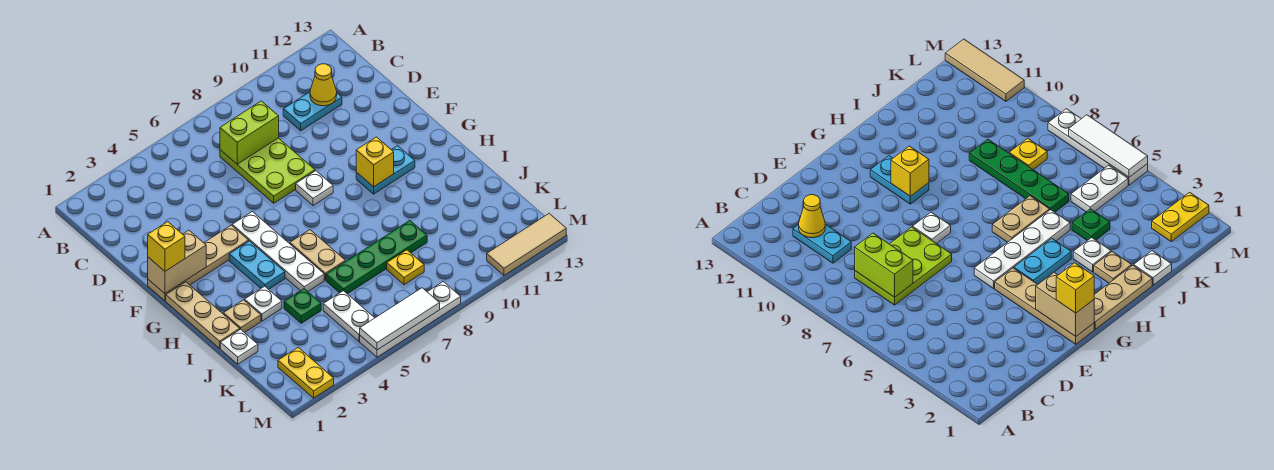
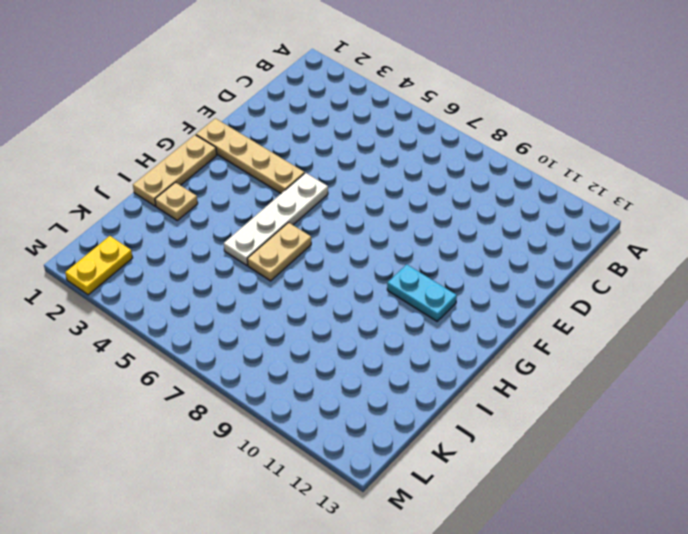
none -> lime 2x3 plate [220,138,315,203]
none -> cyan 1x2 plate [283,92,342,131]
none -> white 1x1 plate [296,171,333,206]

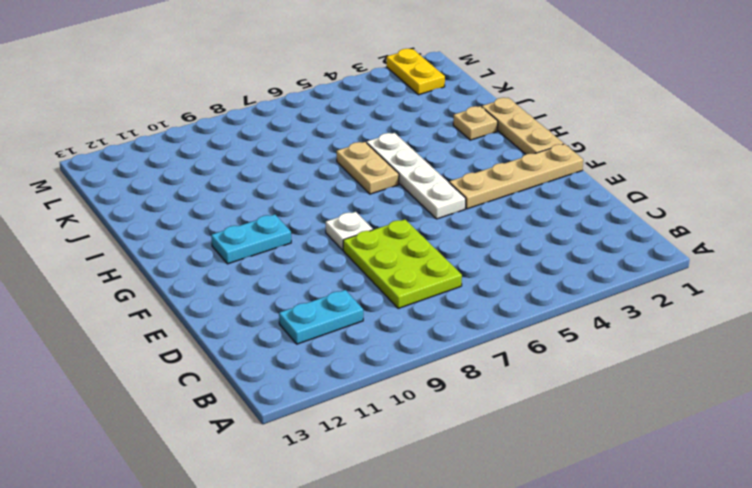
none -> cyan 1x2 plate [229,241,285,289]
none -> white 1x1 plate [245,286,282,321]
none -> white 1x1 plate [220,329,258,364]

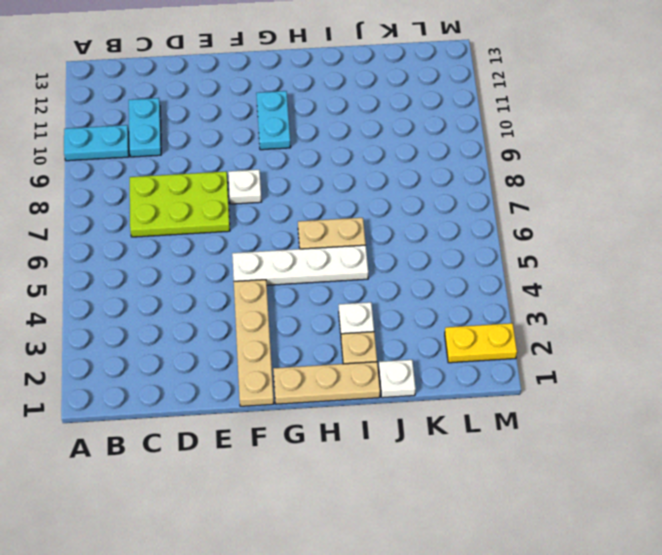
cyan 1x2 plate [64,125,129,161] -> cyan 1x2 plate moved to [229,241,285,289]
none -> green 1x1 plate [284,289,321,323]
none -> green 1x4 plate [326,221,427,294]
none -> white 1x2 plate [323,291,374,341]

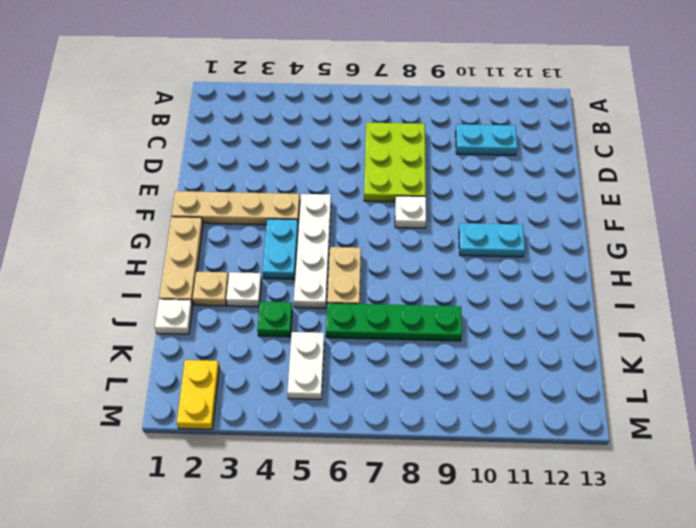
none -> yellow 1x1 plate [387,250,424,285]
none -> white 1x4 plate [360,282,461,357]
none -> tan 1x3 tile [487,214,566,275]

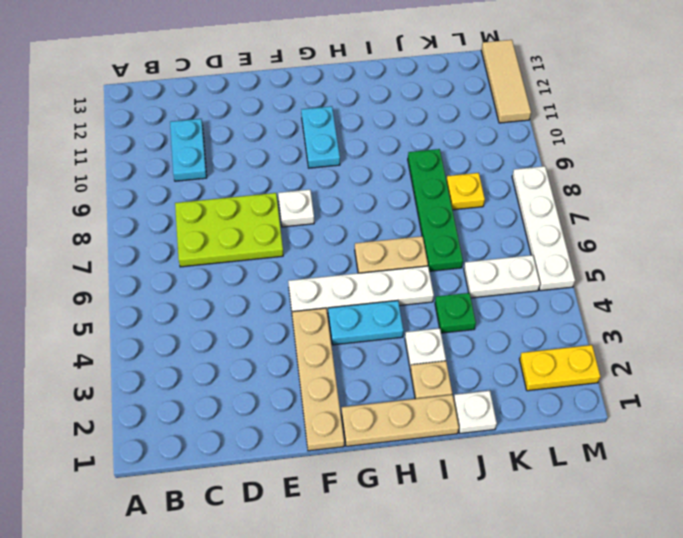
none -> lime 1x2 brick [220,101,279,164]
none -> yellow 1x1 cone [310,64,337,106]
none -> tan 1x2 brick [148,230,206,294]

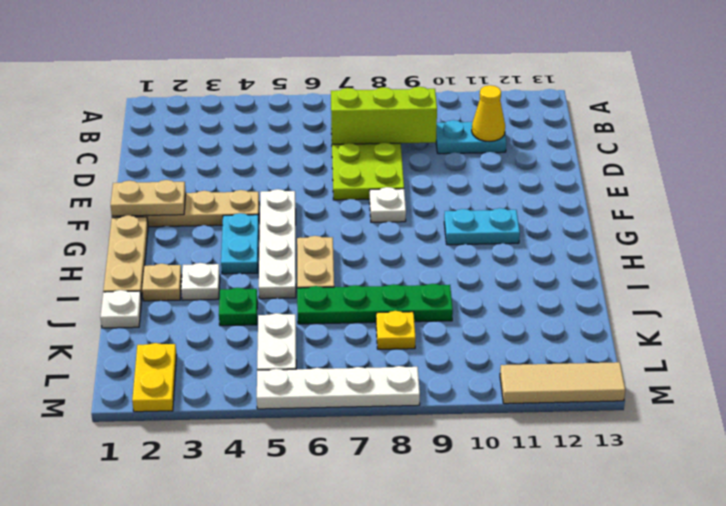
lime 1x3 brick [331,87,437,144] -> lime 1x2 brick [220,101,279,164]
tan 1x2 plate [111,180,186,216] -> tan 1x2 brick [148,230,206,294]
none -> yellow 1x1 brick [356,137,394,187]
none -> white 1x3 tile [360,288,440,350]
none -> yellow 1x1 brick [148,222,185,271]

